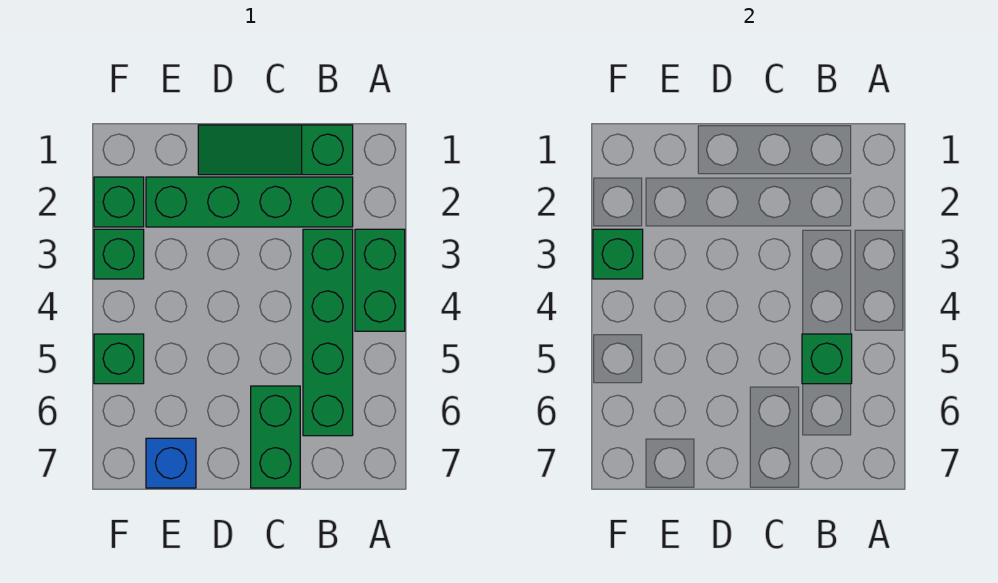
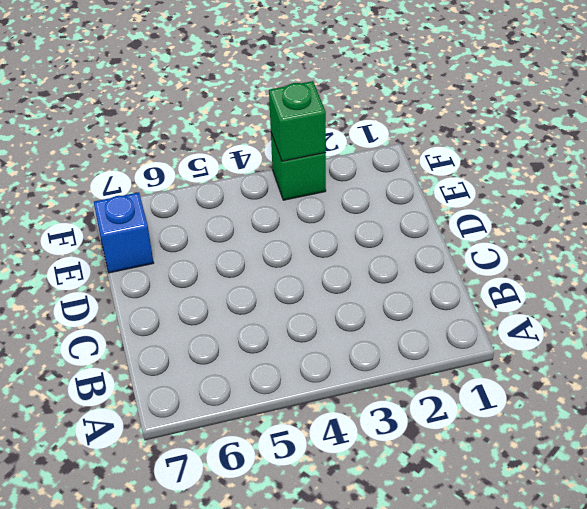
none -> green 1x2 brick [355,229,405,331]
none -> green 1x3 slope [198,125,353,175]

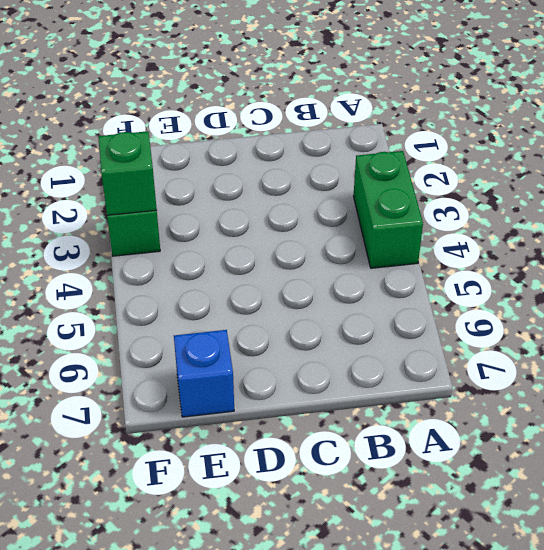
none -> green 1x3 slope [198,125,353,175]
none -> green 1x4 brick [146,177,353,227]

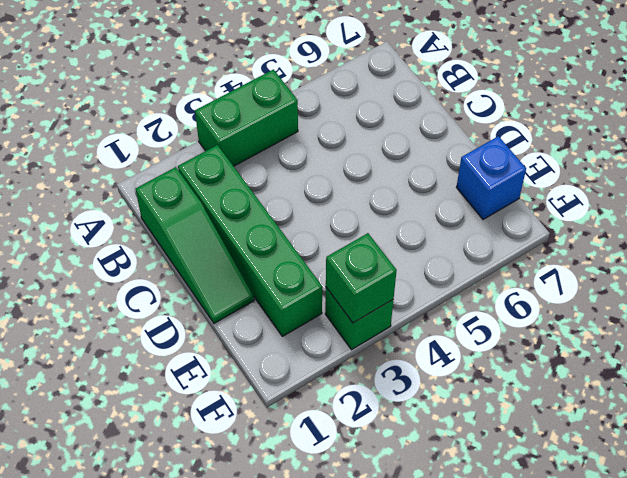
none -> green 1x4 brick [303,229,353,436]
none -> green 1x2 brick [251,386,300,488]

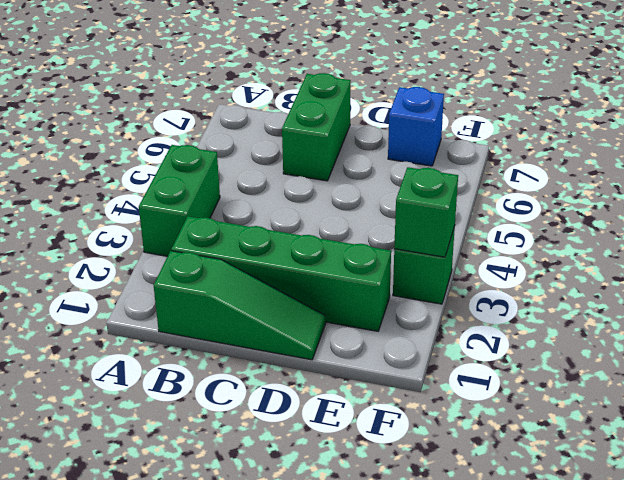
none -> green 1x4 brick [303,229,353,436]
none -> green 1x1 brick [94,177,144,227]

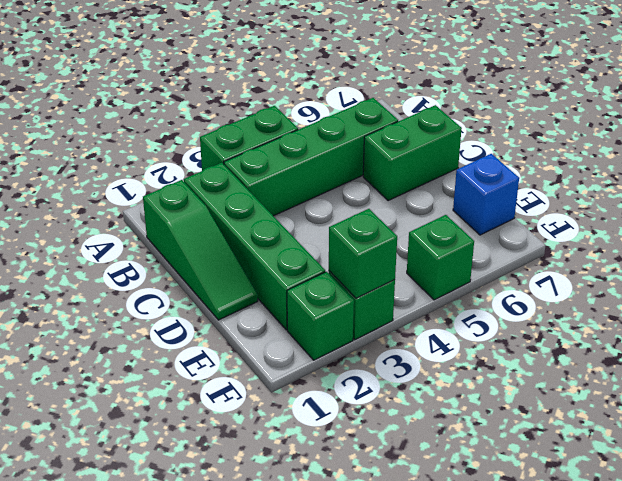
none -> green 1x1 brick [802,334,852,384]

